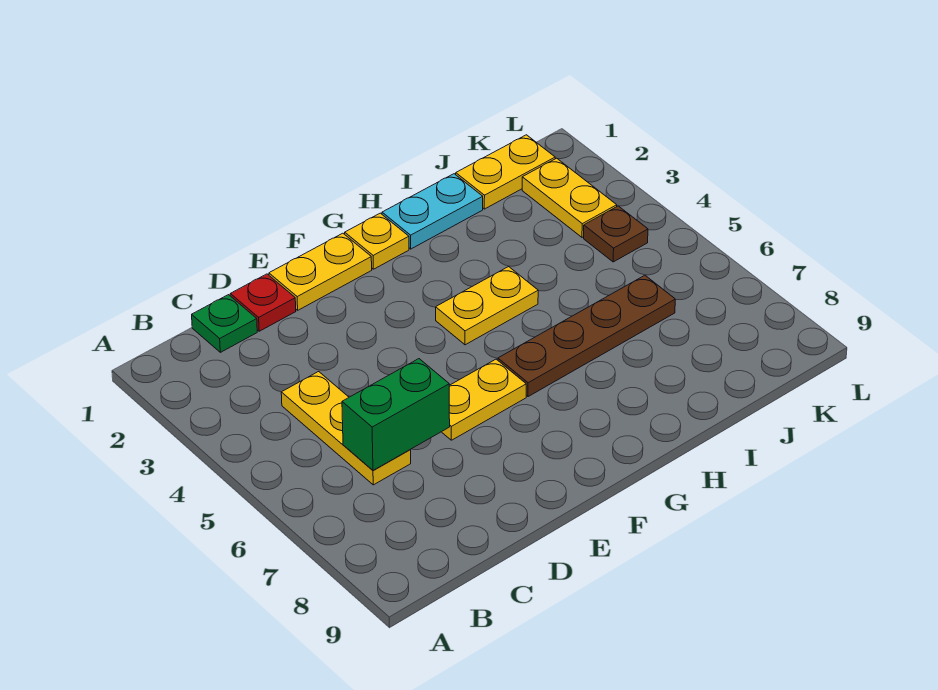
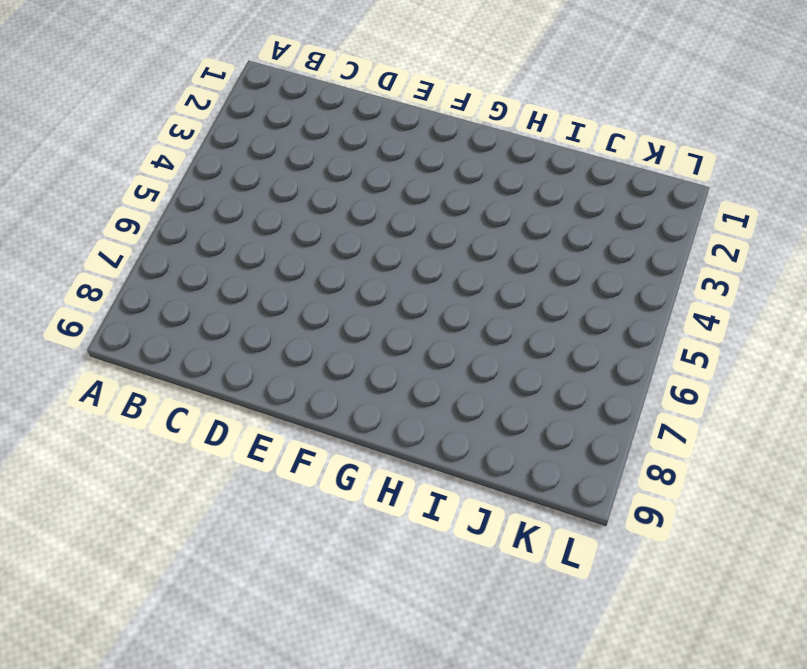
none -> green 1x1 plate [192,295,257,352]
none -> yellow 1x3 plate [281,372,411,485]
none -> red 1x1 plate [230,274,296,331]

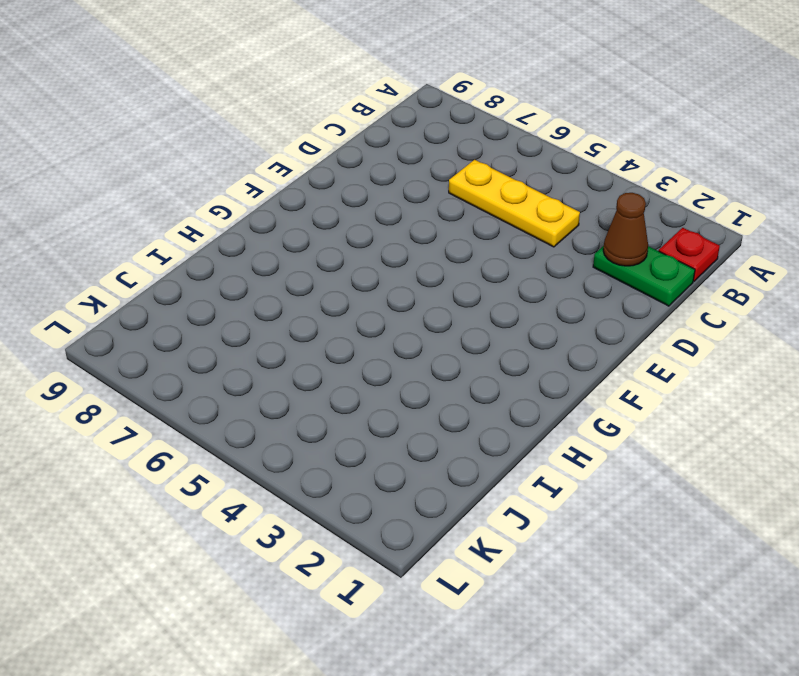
red 1x1 plate [659,228,720,281] -> red 1x1 plate moved to [230,274,296,331]
green 1x2 plate [593,246,695,306] -> green 1x1 plate [192,295,257,352]
brown 1x1 cone [603,193,648,266] -> none
none -> yellow 1x2 plate [269,233,372,310]
none -> yellow 1x2 plate [442,359,526,440]
none -> yellow 1x1 plate [345,213,409,269]

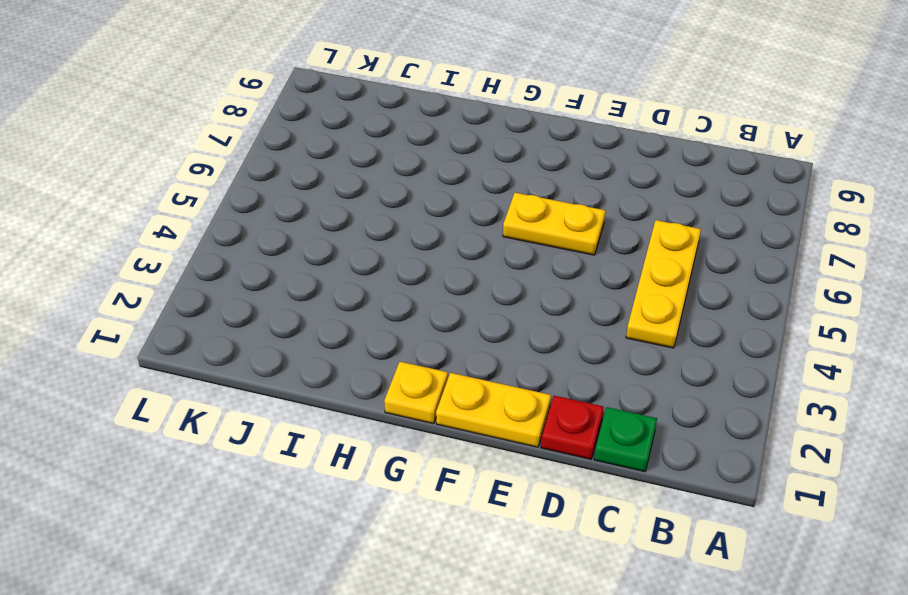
none -> yellow 1x2 plate [436,267,538,345]
none -> brown 1x4 plate [498,275,675,397]
none -> cyan 1x2 plate [382,174,483,249]

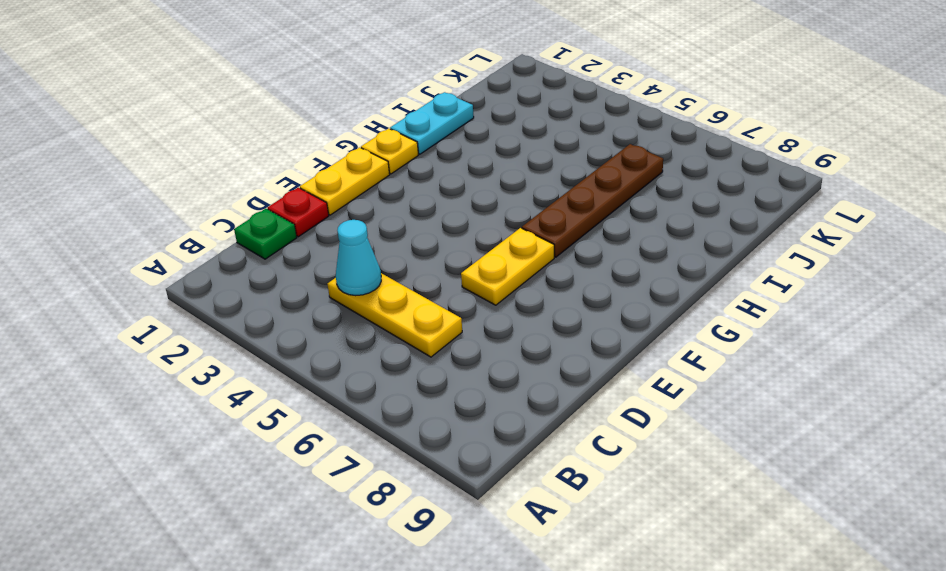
cyan 1x1 cone [336,220,381,296] -> none
none -> yellow 1x2 plate [436,267,538,345]
none -> yellow 1x2 plate [456,135,555,209]
none -> yellow 1x2 plate [522,158,617,237]

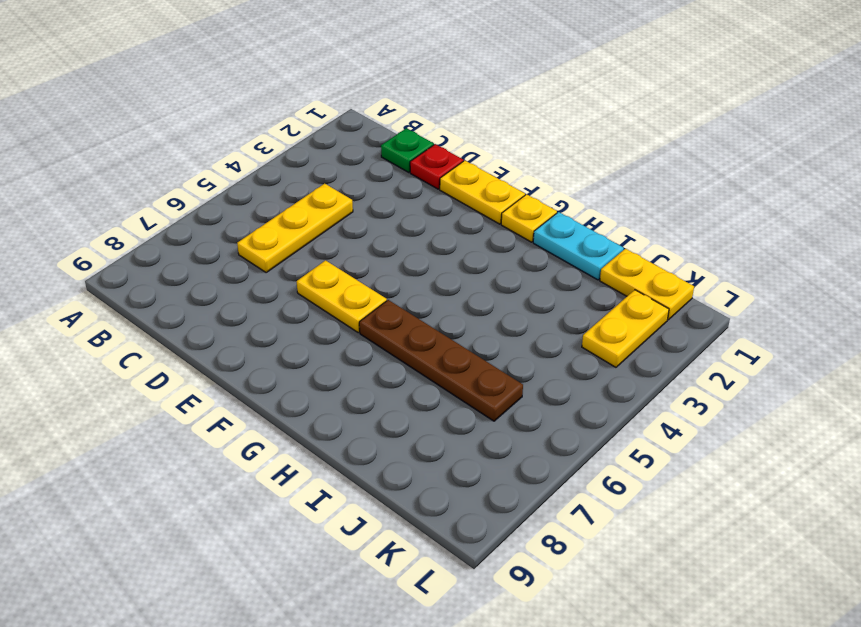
none -> yellow 1x2 plate [436,267,538,345]
none -> brown 1x1 plate [584,206,648,262]
none -> green 1x2 brick [342,359,450,471]

